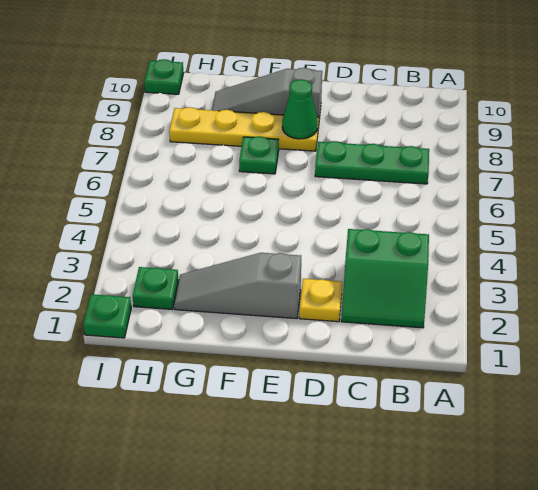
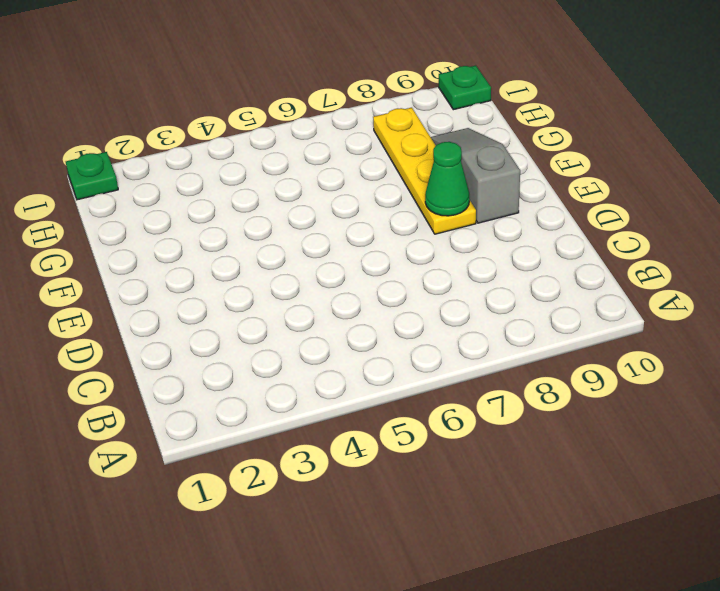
none -> green 2x2 slope [341,229,429,328]
none -> green 1x3 plate [315,141,429,184]

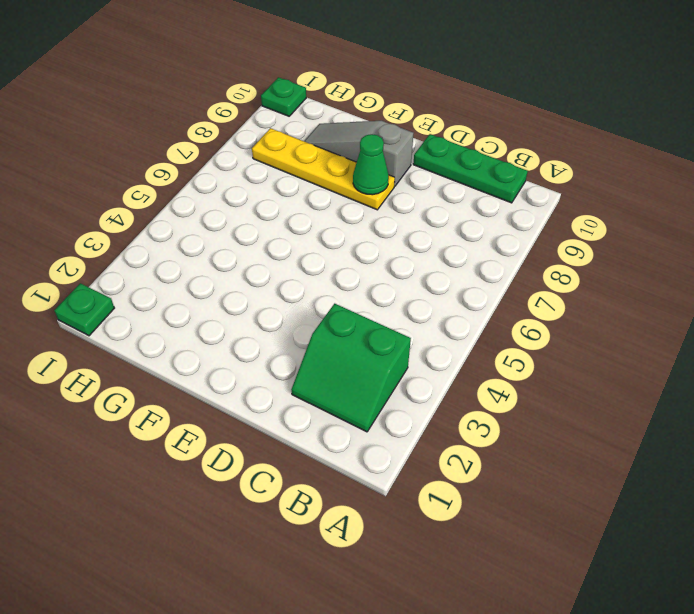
green 1x3 plate [413,134,528,203] -> green 1x3 plate moved to [315,141,429,184]
none -> yellow 1x1 plate [299,279,342,322]
none -> grey 1x3 slope [174,253,301,319]

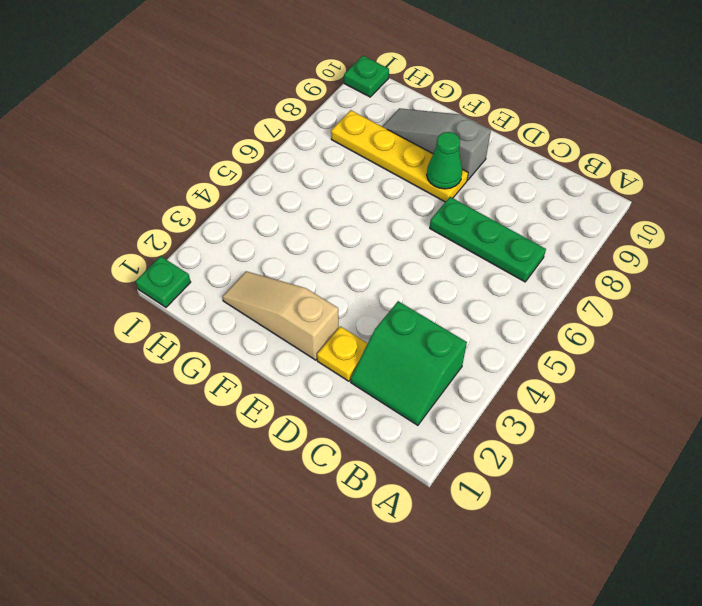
tan 1x3 slope [222,271,339,360] -> grey 1x3 slope [174,253,301,319]
none -> green 1x1 plate [239,136,279,174]
none -> green 1x1 plate [133,267,178,310]

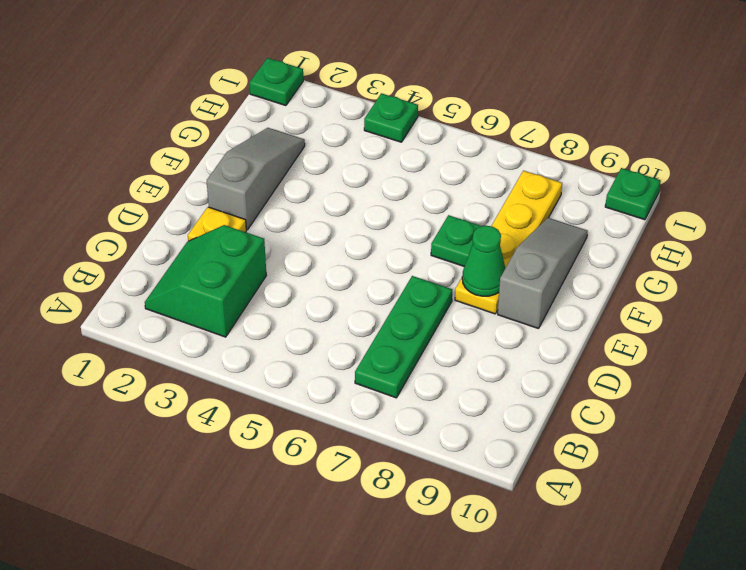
green 1x1 plate [364,93,418,142] -> green 1x1 plate moved to [133,267,178,310]

